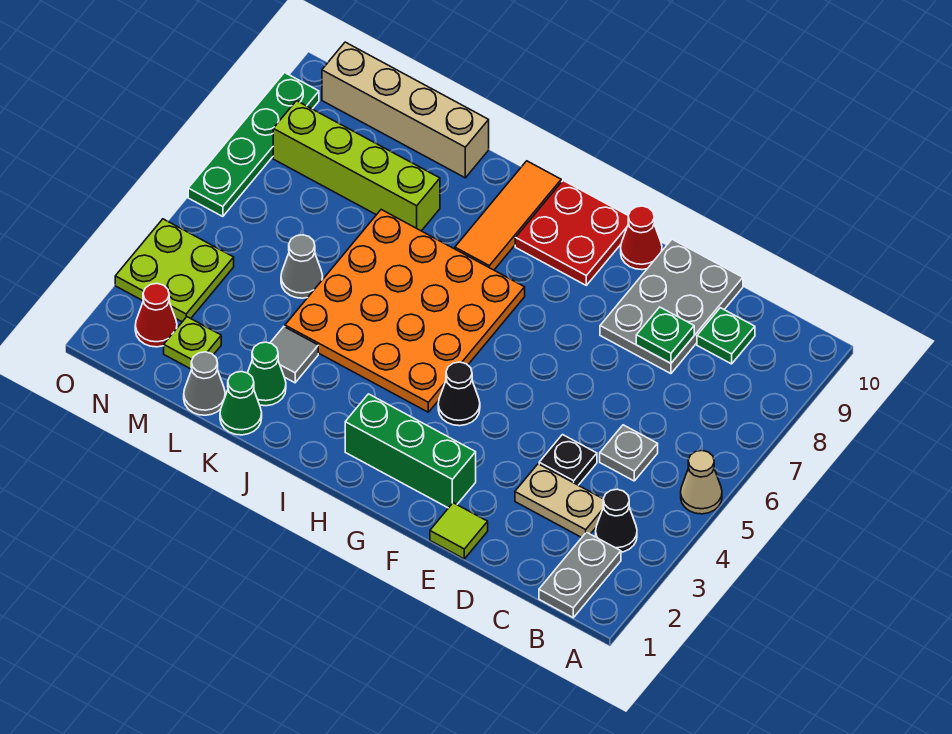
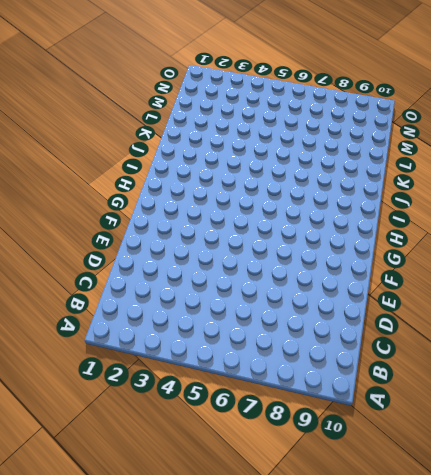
none -> tan 1x1 cone [681,451,722,514]
none -> grey 1x2 plate [539,532,621,618]
none -> black 1x1 cone [596,489,637,552]

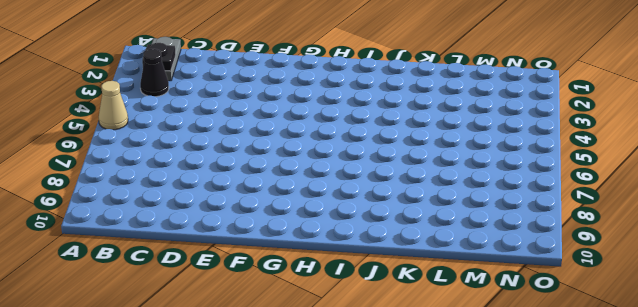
black 1x1 plate [142,43,176,71] -> black 1x1 plate moved to [539,435,597,485]
none -> tan 1x2 plate [515,464,604,538]
none -> grey 1x1 plate [600,425,658,481]
none -> green 1x1 plate [697,308,755,364]

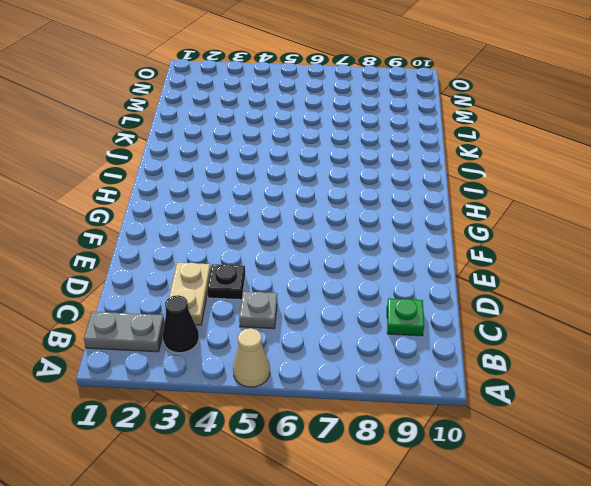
none -> grey 2x3 plate [600,239,743,374]
none -> lime 1x1 tile [430,503,488,559]
none -> green 1x3 brick [345,394,476,508]

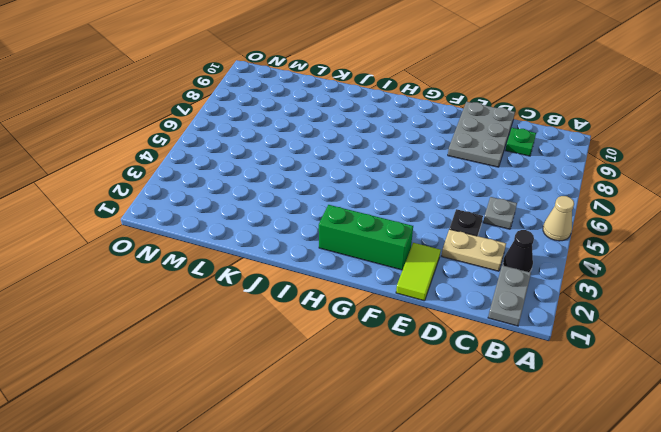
lime 1x2 tile [396,243,441,301] -> lime 1x1 tile [430,503,488,559]
none -> red 1x1 cone [621,206,662,270]
none -> black 1x1 cone [438,362,480,426]
none -> red 2x2 plate [515,181,629,285]

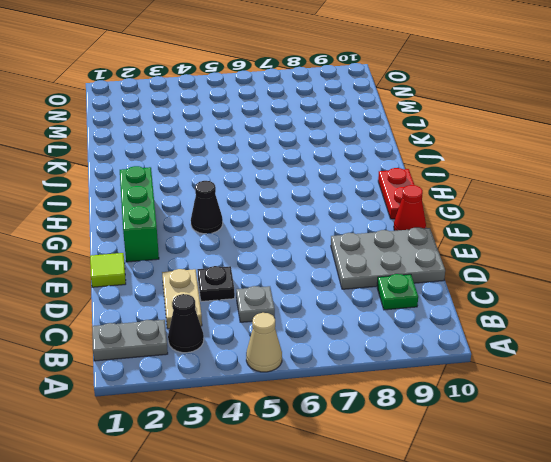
red 1x2 plate [378,168,414,219] -> red 2x2 plate [515,181,629,285]
none -> orange 4x4 plate [285,210,525,412]
none -> orange 1x3 tile [455,161,561,270]
none -> green 1x1 cone [220,372,262,435]

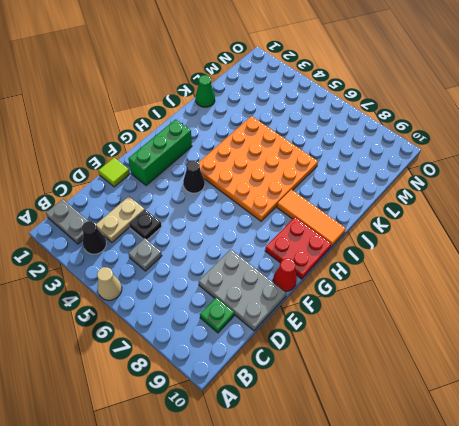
none -> green 1x1 cone [248,342,286,406]
none -> grey 1x1 tile [270,327,318,383]
none -> lime 1x4 brick [273,101,440,231]

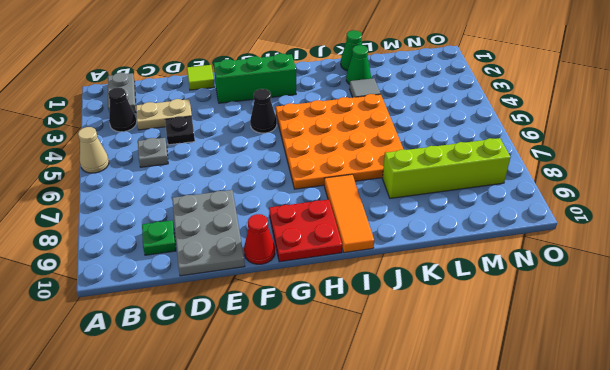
none -> tan 1x4 brick [322,42,489,178]
none -> grey 1x1 cone [184,352,225,415]
none -> grey 1x1 cone [281,235,323,298]

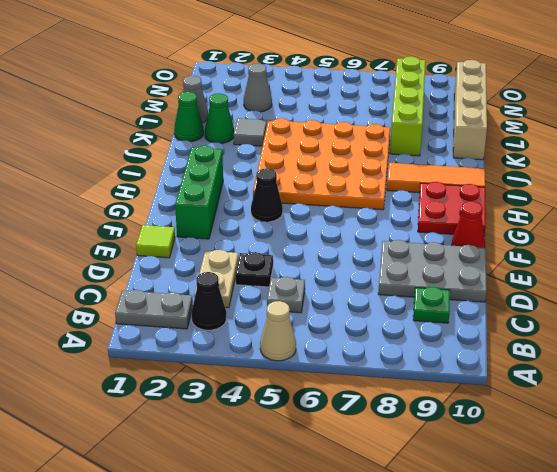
grey 1x1 cone [244,63,272,112] -> grey 1x1 cone moved to [281,235,323,298]
none -> lime 1x1 plate [164,317,221,369]
none -> red 1x1 cone [135,284,177,347]
none -> lime 2x2 plate [115,219,234,322]

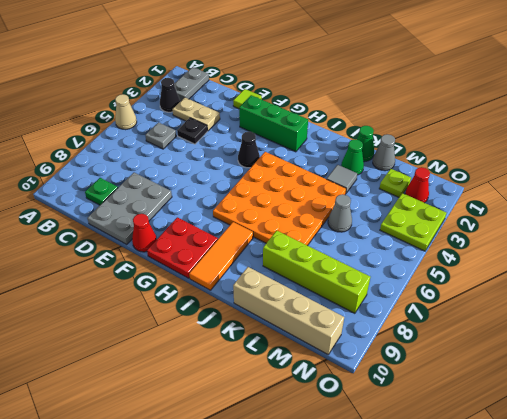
none -> green 1x4 plate [188,73,319,217]
none -> green 1x1 plate [636,307,694,363]

